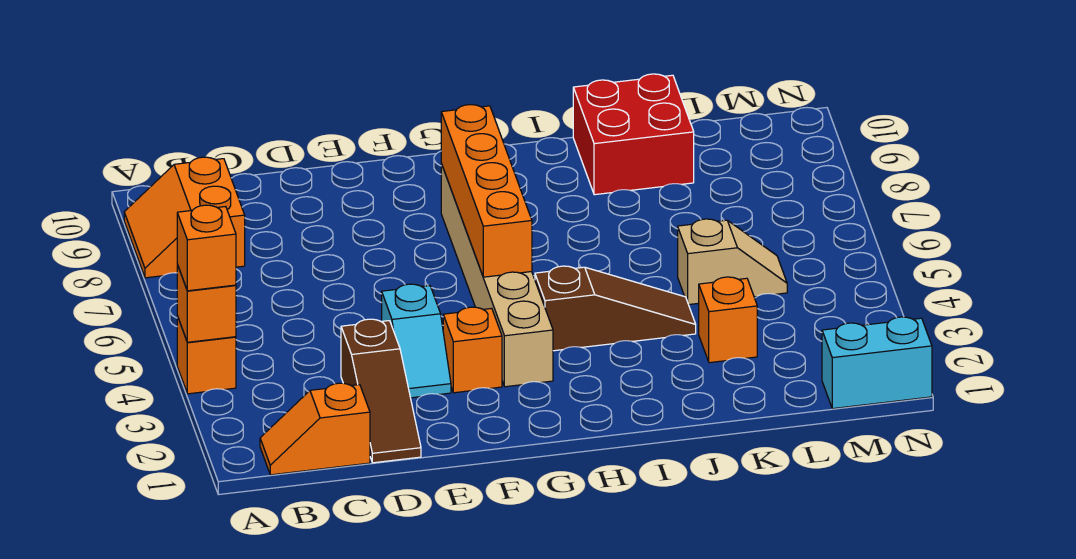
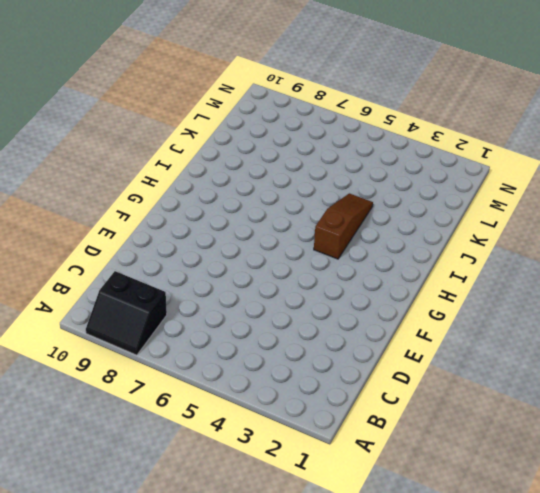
black 2x2 slope [86,271,167,355] -> orange 2x2 slope [124,157,245,278]
none -> orange 1x1 brick [177,316,236,394]
none -> orange 1x2 slope [260,383,370,475]
none -> brown 1x3 slope [341,319,421,463]

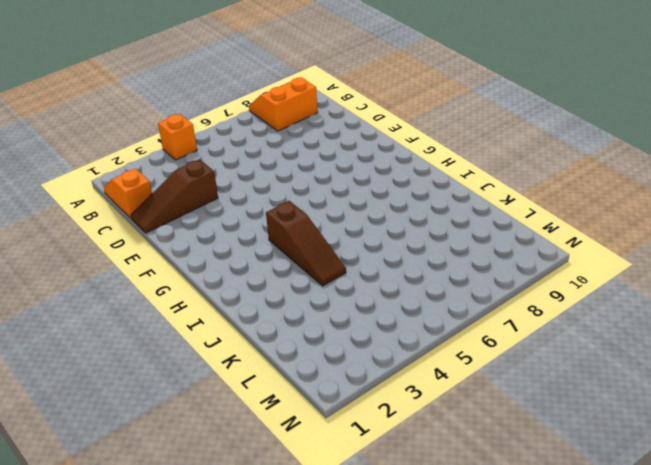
none -> cyan 1x2 slope [382,284,451,398]
none -> orange 1x1 brick [443,307,502,393]
none -> tan 1x6 brick [441,164,553,387]

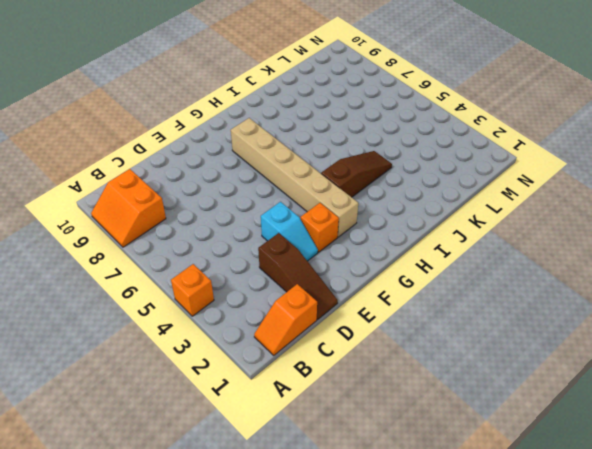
none -> red 2x2 brick [573,74,694,195]
none -> orange 1x1 brick [699,277,757,363]
none -> tan 1x2 slope [678,219,787,305]

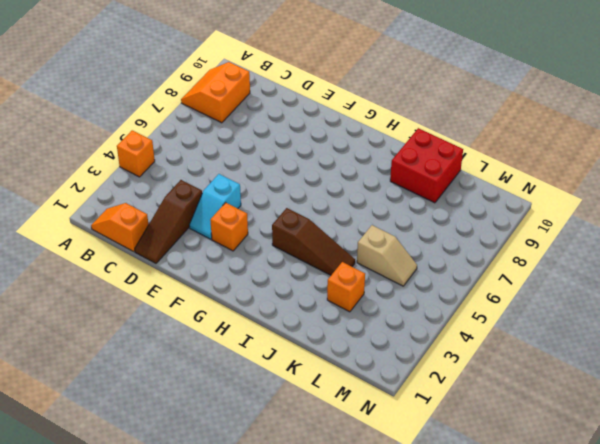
none -> tan 1x6 brick [441,164,553,387]
none -> cyan 1x2 brick [822,317,932,409]
none -> orange 1x1 brick [177,265,236,342]

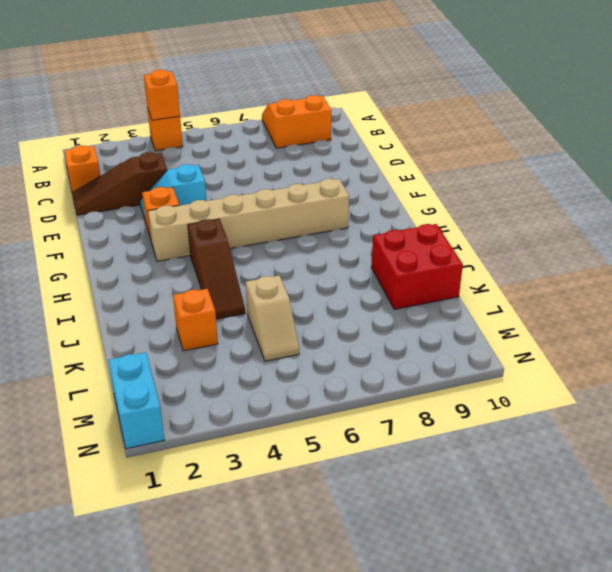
none -> orange 1x4 brick [441,105,532,277]
none -> orange 1x1 brick [177,205,236,291]

